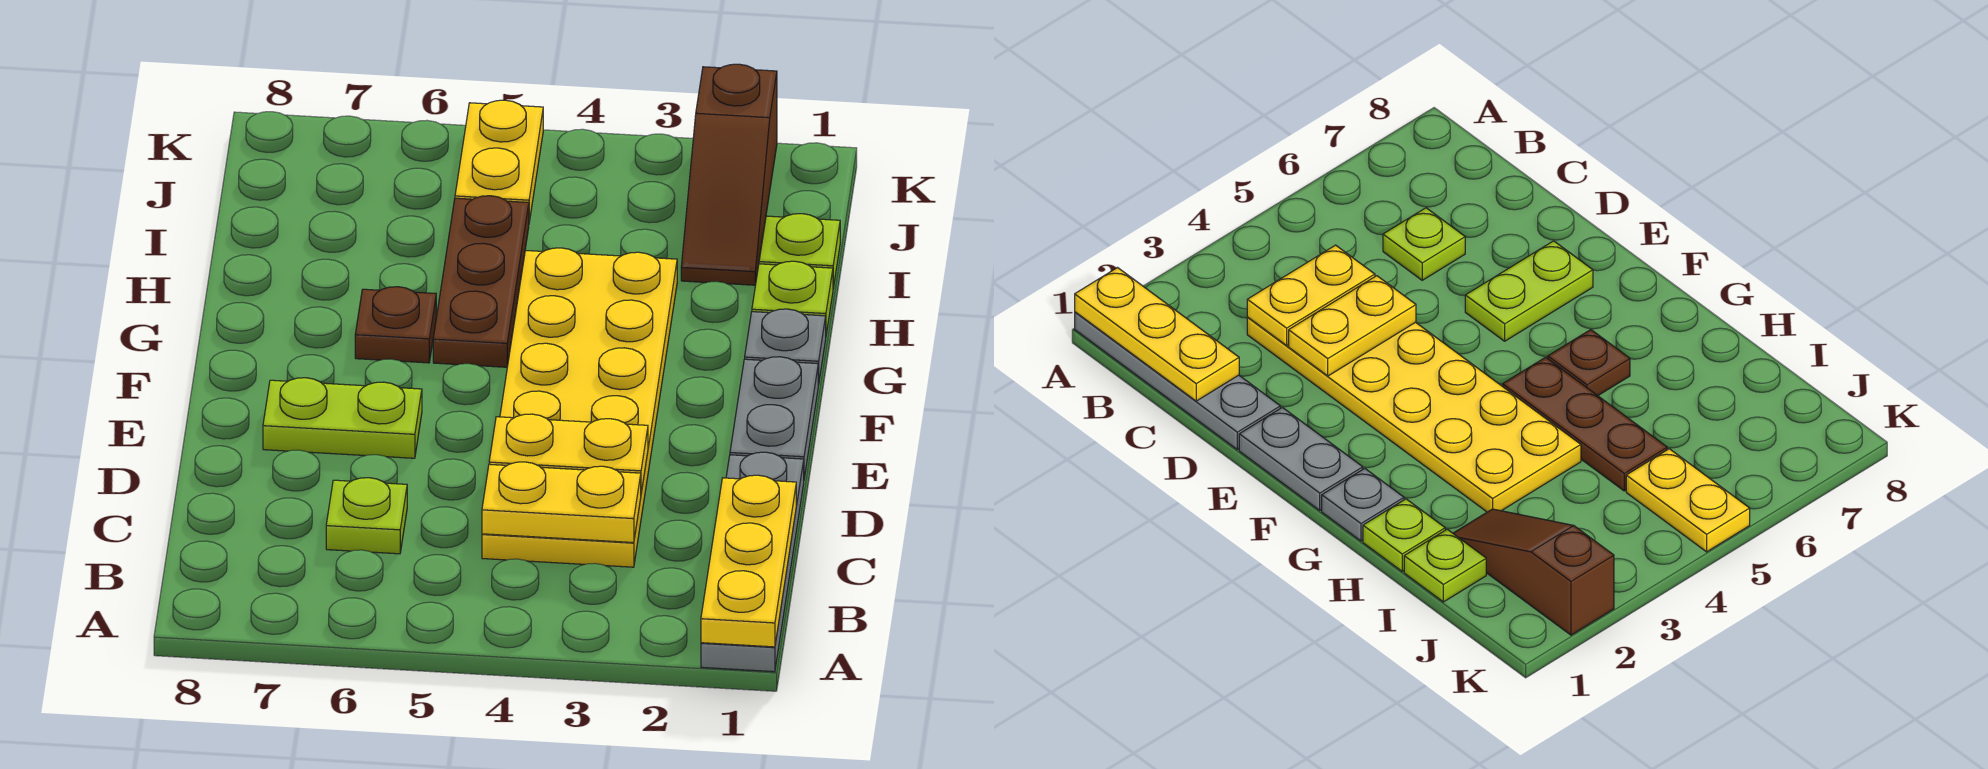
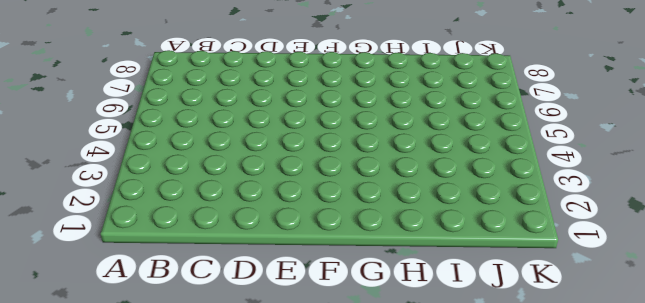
none -> grey 1x4 plate [701,452,804,672]
none -> yellow 2x6 plate [482,248,677,567]
none -> lime 1x1 plate [326,478,407,554]

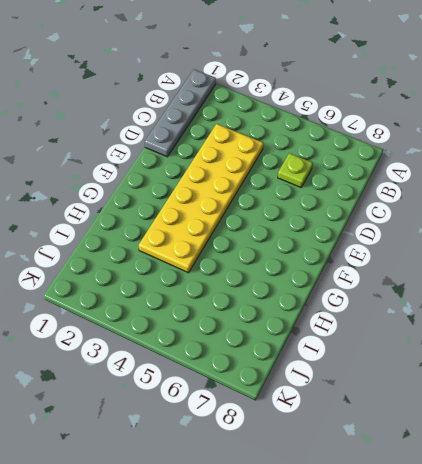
none -> grey 1x2 plate [730,357,818,478]
none -> lime 1x2 plate [263,378,422,458]
none -> grey 1x1 plate [745,309,826,385]

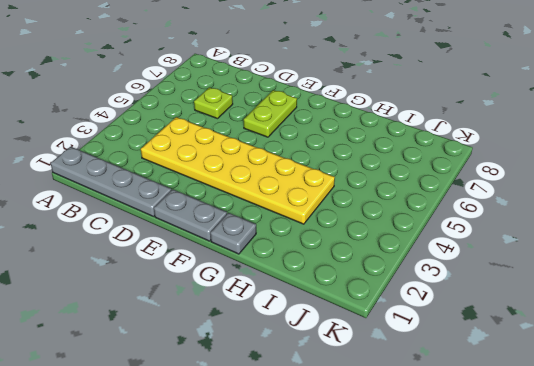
none -> brown 1x3 plate [433,196,529,367]
none -> brown 1x1 plate [355,287,436,363]
none -> lime 1x1 plate [752,261,833,334]

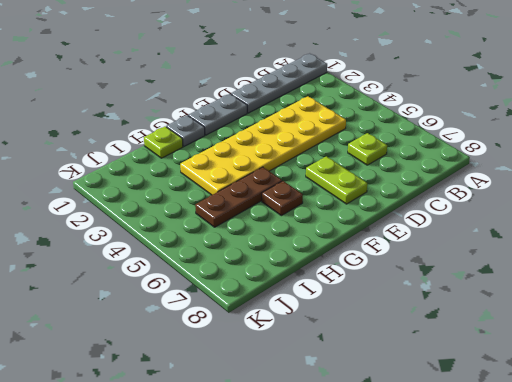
none -> lime 1x1 plate [759,214,840,288]
none -> brown 1x3 slope [681,64,777,285]
none -> yellow 1x2 plate [455,100,543,222]

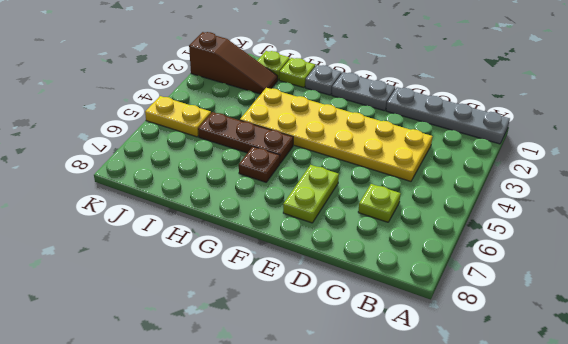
none -> yellow 1x3 plate [701,475,796,647]
none -> yellow 1x2 plate [482,462,641,543]
none -> yellow 1x2 plate [489,414,648,493]

